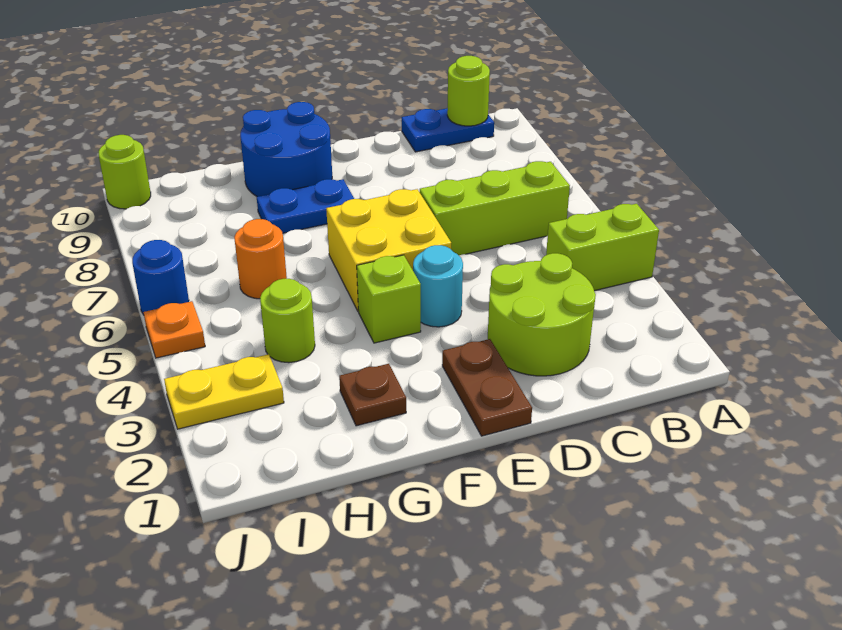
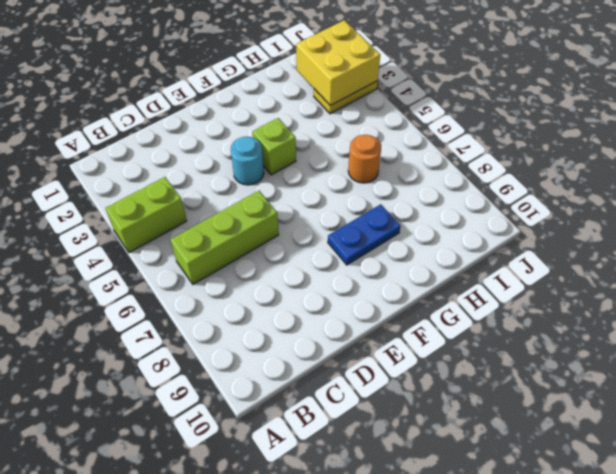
yellow 2x2 brick [296,20,380,106] -> yellow 2x2 brick moved to [326,189,451,311]
none -> blue 1x2 plate [402,108,494,152]
none -> lime 2x2 round brick [488,253,596,376]
none -> brown 1x2 plate [442,339,532,436]

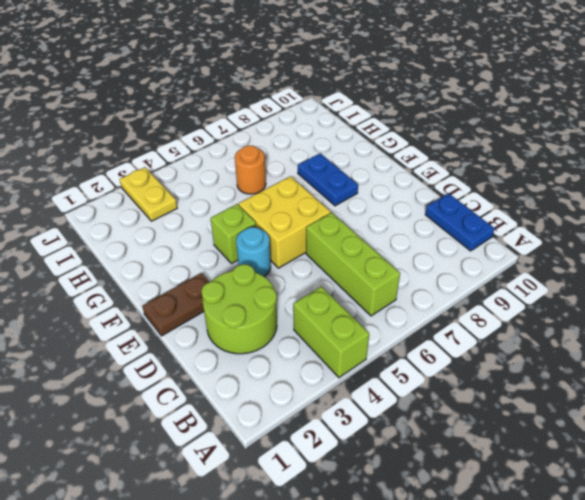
none -> blue 2x2 round brick [240,102,332,197]
none -> brown 1x1 plate [339,364,406,426]
none -> lime 1x1 round brick [260,279,315,363]

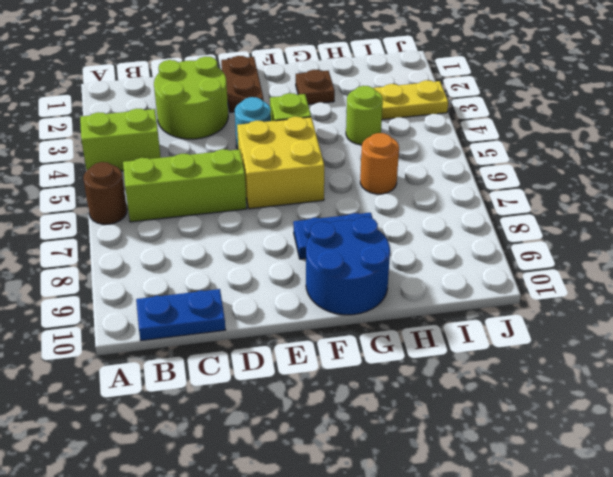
brown 1x1 round brick [83,162,127,224] -> none
none -> orange 1x1 plate [143,301,205,358]
none -> blue 1x1 round brick [132,240,189,315]
none -> lime 1x1 round brick [99,135,151,209]

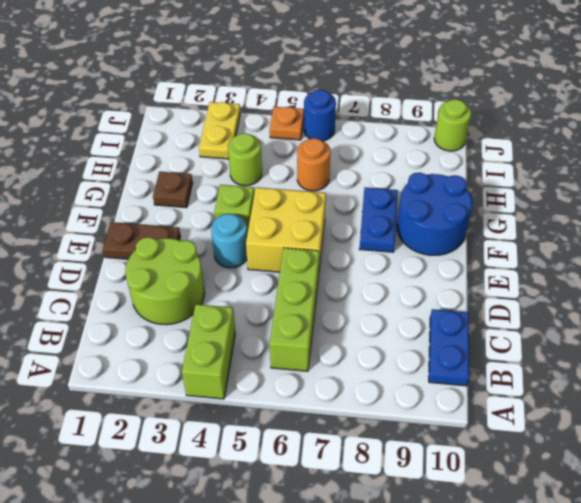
none -> lime 1x1 round brick [447,56,490,126]

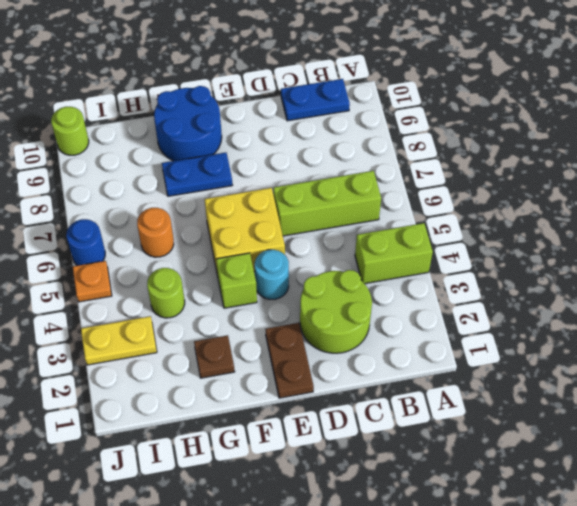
none -> lime 1x1 round brick [447,56,490,126]

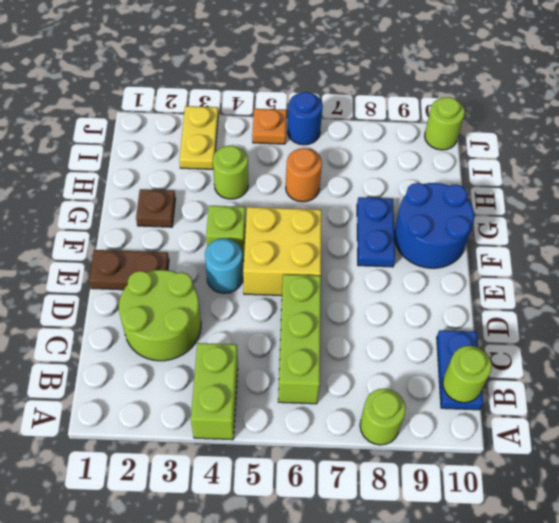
lime 1x1 round brick [360,389,406,445] -> none

